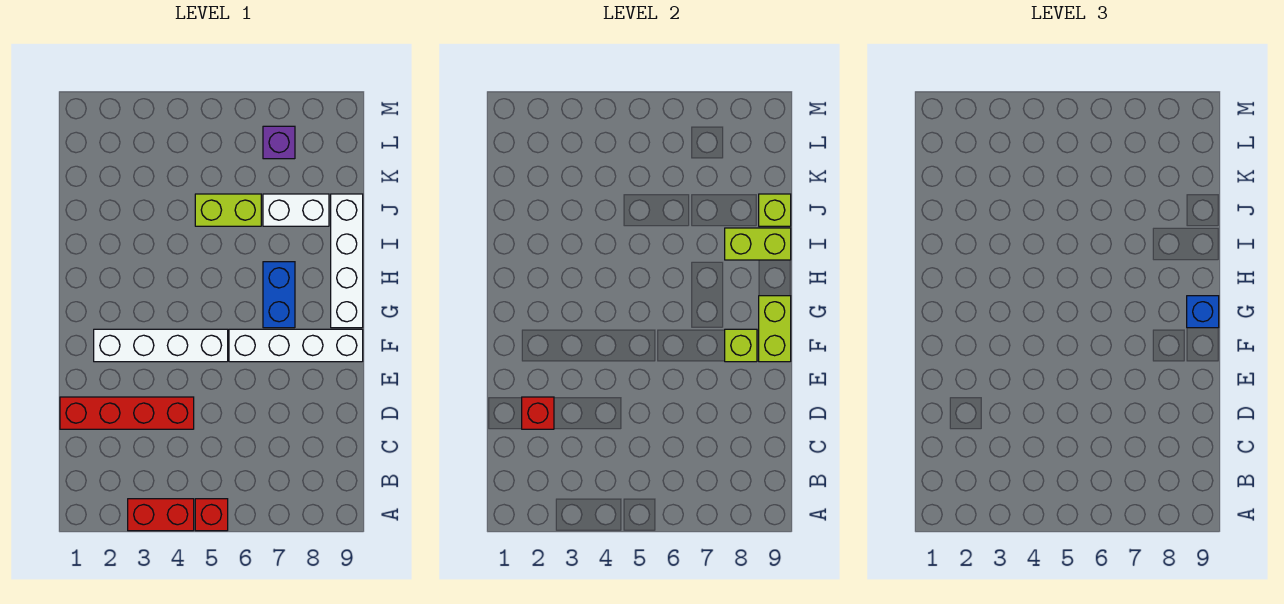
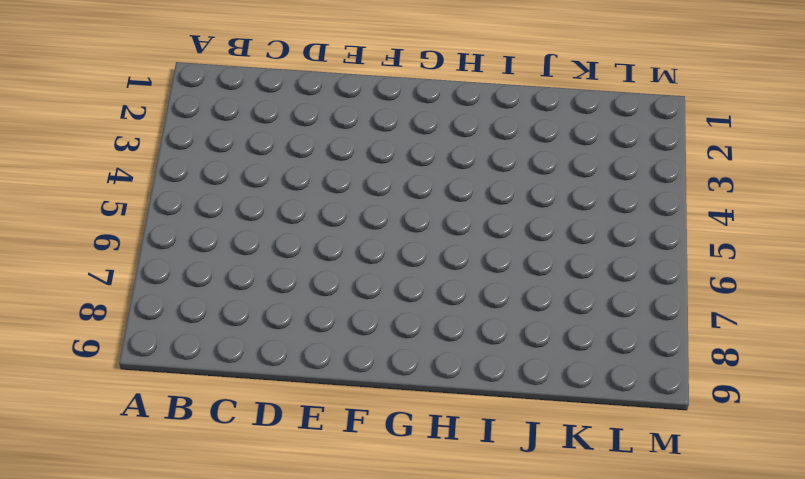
none -> red 1x2 brick [128,499,194,531]
none -> red 1x1 brick [195,499,228,531]
none -> red 1x4 brick [60,397,194,429]

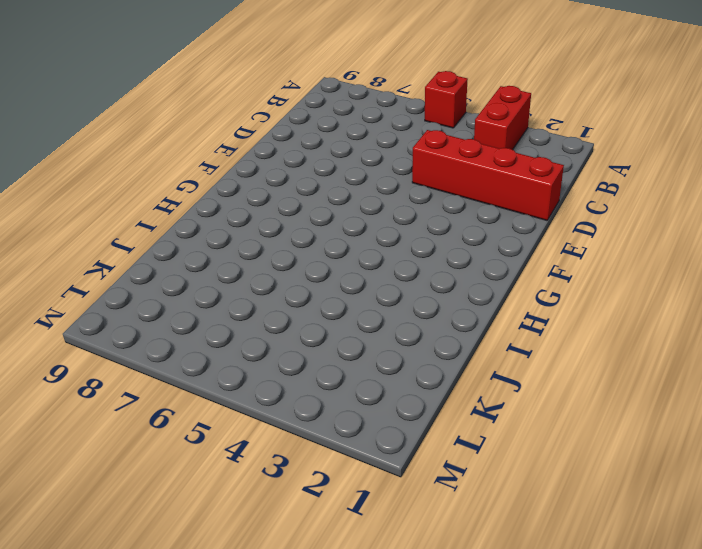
red 1x2 brick [474,86,531,150] -> red 1x2 brick turned to [128,499,194,531]
none -> white 1x4 brick [94,329,228,362]
none -> white 1x4 brick [229,329,363,362]
none -> blue 1x2 brick [263,262,295,328]

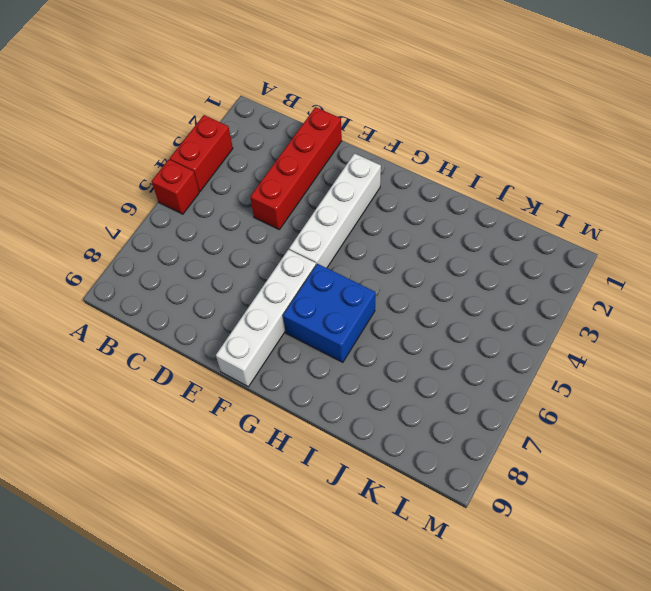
blue 2x2 brick [283,264,376,362] -> blue 1x2 brick [263,262,295,328]
none -> white 1x4 brick [331,194,363,328]
none -> lime 1x2 brick [195,194,261,226]
none -> white 1x2 brick [263,194,329,226]

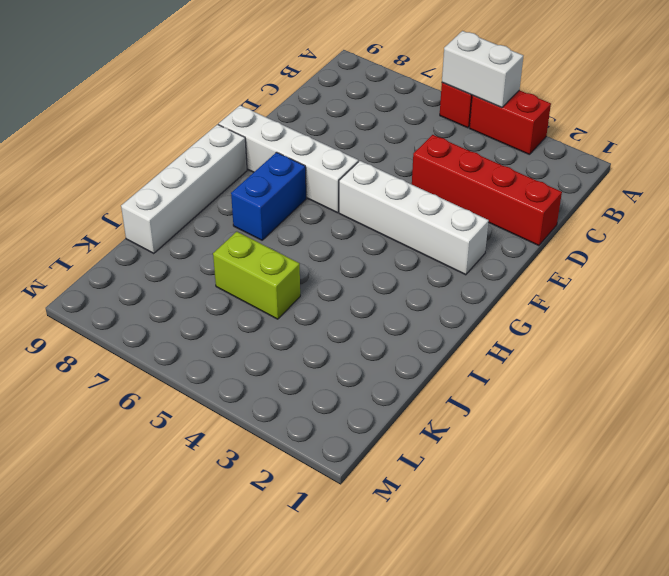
white 1x2 brick [442,31,523,107] -> white 1x2 brick moved to [263,194,329,226]
none -> purple 1x1 brick [263,126,295,159]
none -> red 1x1 brick [522,397,554,429]
none -> lime 1x1 brick [725,329,757,362]

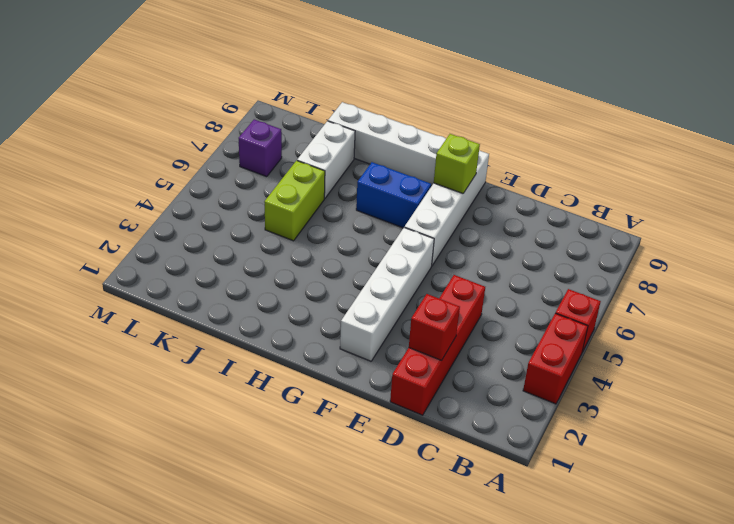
none -> lime 1x2 brick [759,296,791,362]
none -> lime 1x2 brick [725,228,791,260]
none -> lime 1x1 brick [759,194,791,226]

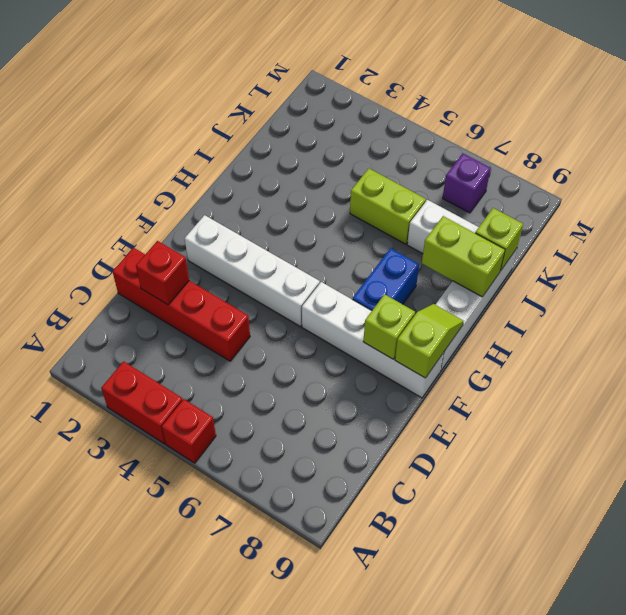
lime 1x2 slope [395,304,464,378] -> lime 1x2 brick [759,296,791,362]
none -> blue 1x1 brick [1187,296,1219,328]

